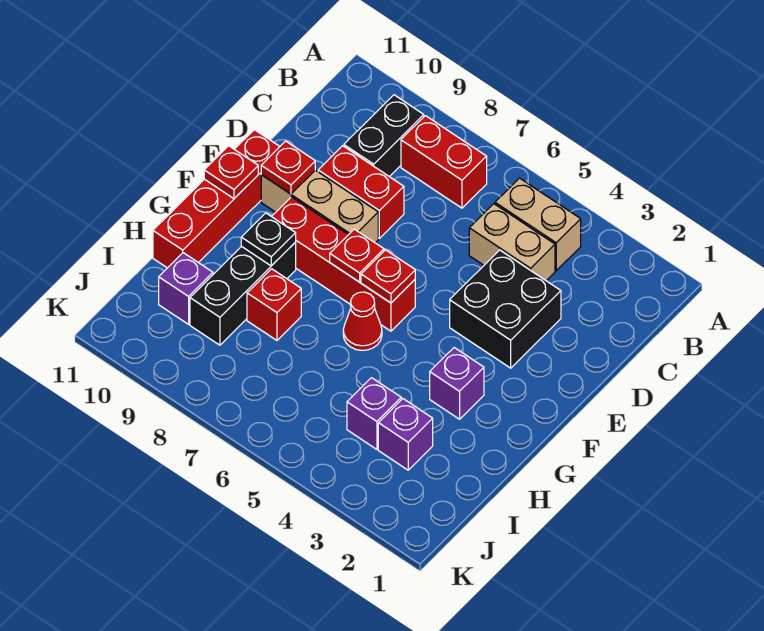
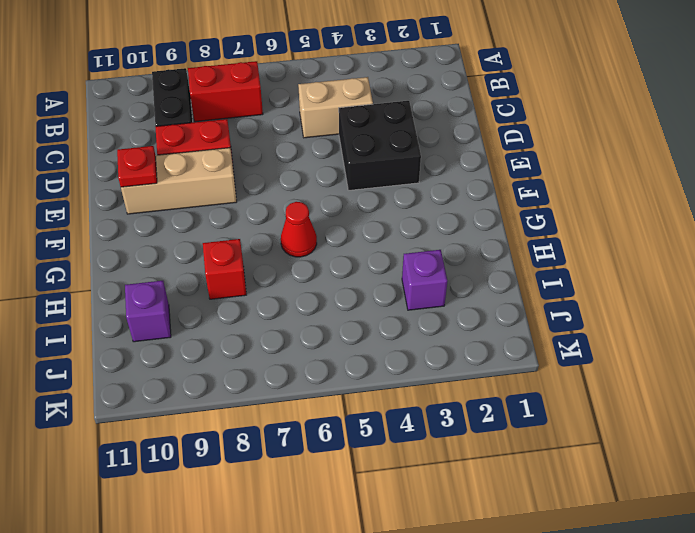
none -> tan 1x2 brick [495,178,581,271]
none -> red 1x4 brick [153,130,280,268]
none -> red 1x4 brick [271,197,415,331]

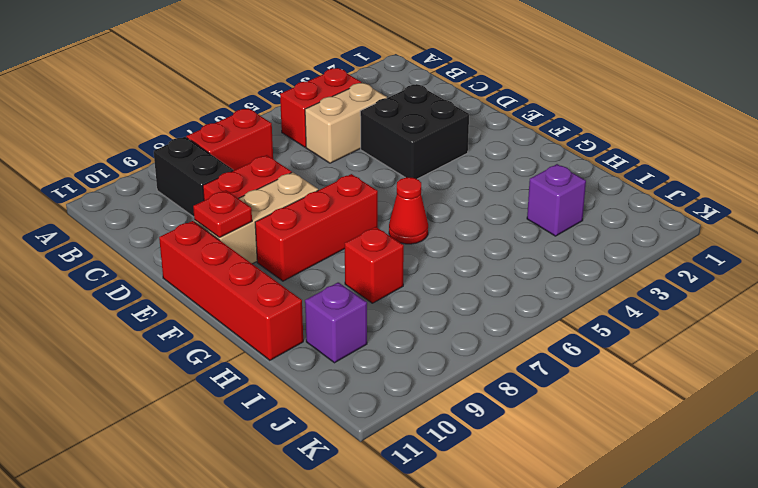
red 1x2 brick [280,68,361,147] -> tan 1x2 brick [495,178,581,271]
red 1x3 brick [255,174,378,281] -> red 1x4 brick [271,197,415,331]
none -> purple 1x1 brick [430,348,484,419]
none -> black 1x3 brick [190,242,296,345]
none -> purple 1x1 brick [347,378,401,449]

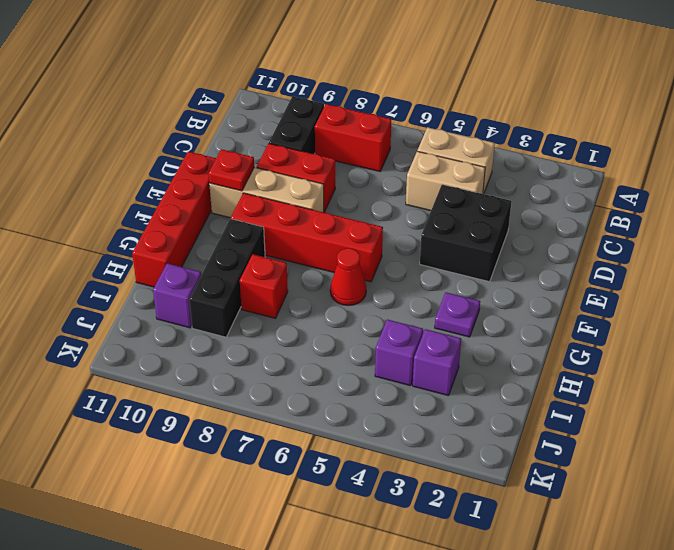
purple 1x1 plate [435,292,480,337] -> purple 1x1 brick [430,348,484,419]
none -> red 1x1 plate [361,250,415,303]
none -> red 1x1 plate [330,229,384,282]
none -> red 1x1 plate [204,146,258,199]

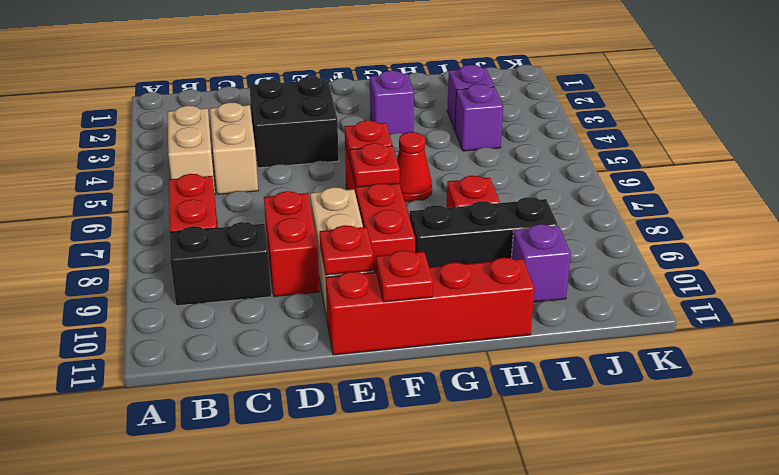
none -> black 1x1 plate [241,213,296,266]

